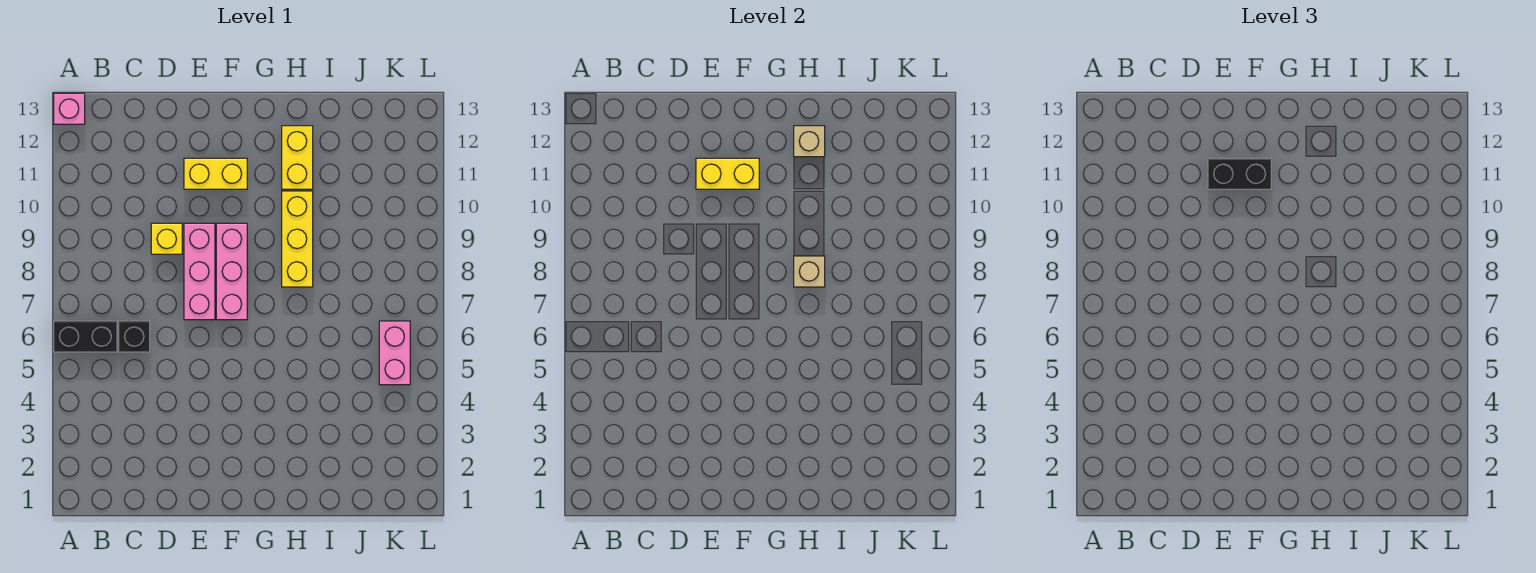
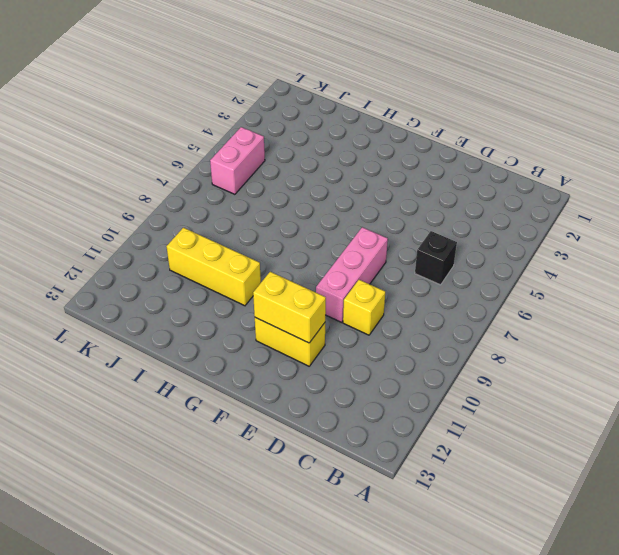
yellow 1x3 brick [167,228,261,306] -> yellow 1x3 brick turned to [282,191,313,287]
none -> black 1x2 brick [54,321,117,352]
none -> pink 1x1 brick [54,93,85,124]
none -> pink 1x3 brick [216,223,247,320]

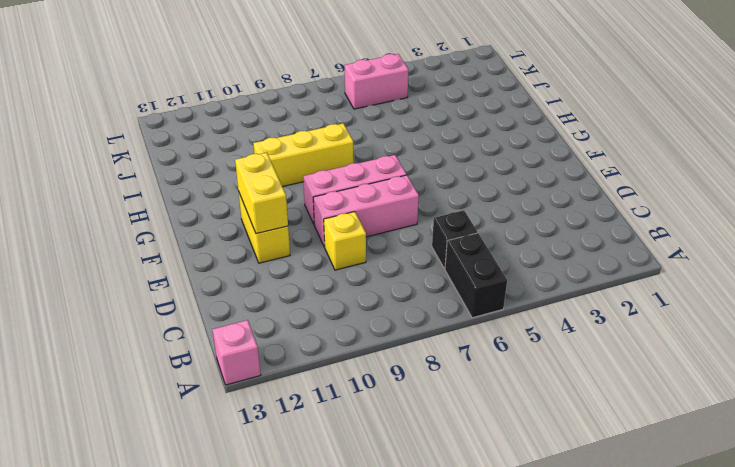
none -> yellow 1x2 brick [282,126,313,189]
none -> tan 1x1 brick [794,256,825,287]
none -> tan 1x1 brick [794,126,825,157]

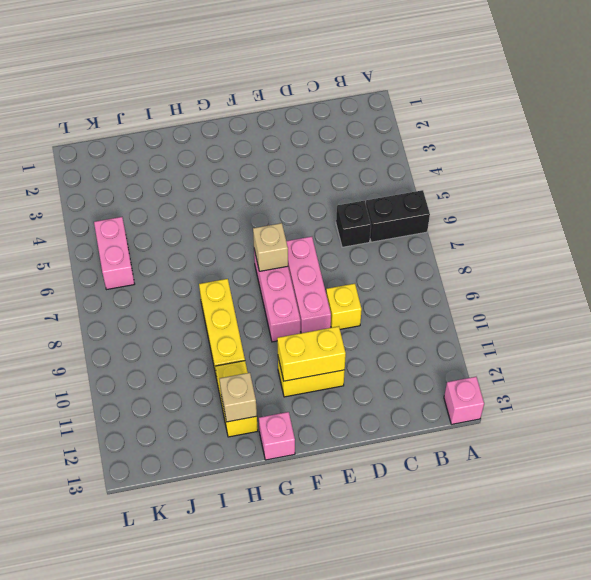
tan 1x1 brick [253,223,288,271] -> tan 1x1 brick moved to [794,256,825,287]
pink 1x1 brick [259,412,295,460] -> none
none -> black 1x2 brick [1208,158,1271,189]

